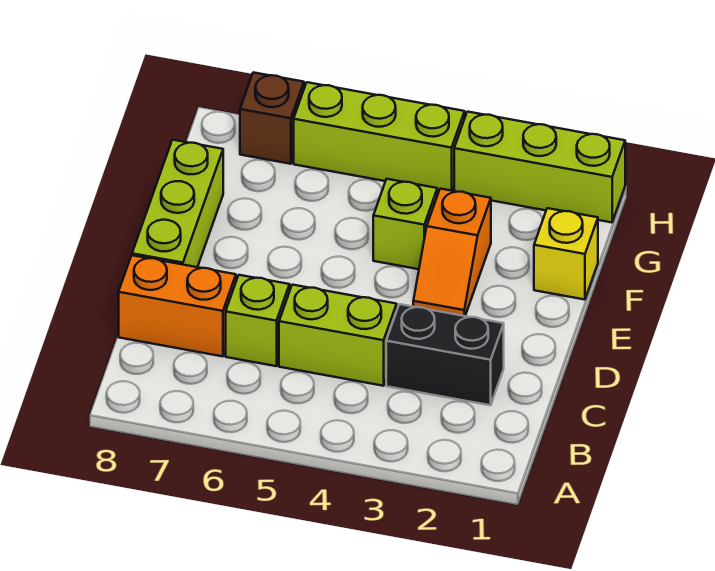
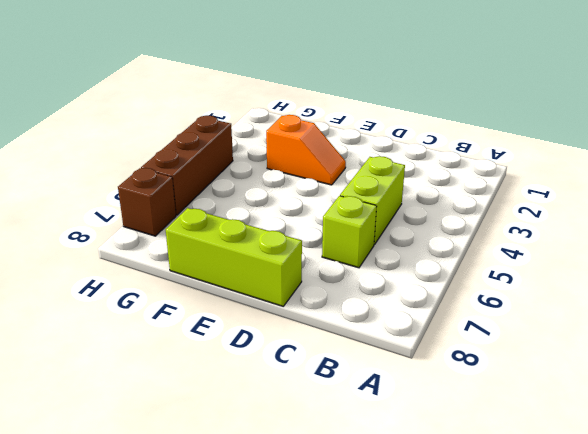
brown 1x3 brick [141,116,233,215] -> lime 1x3 brick [294,82,465,191]
none -> black 1x2 brick [386,304,504,405]
none -> orange 1x2 brick [119,255,236,356]

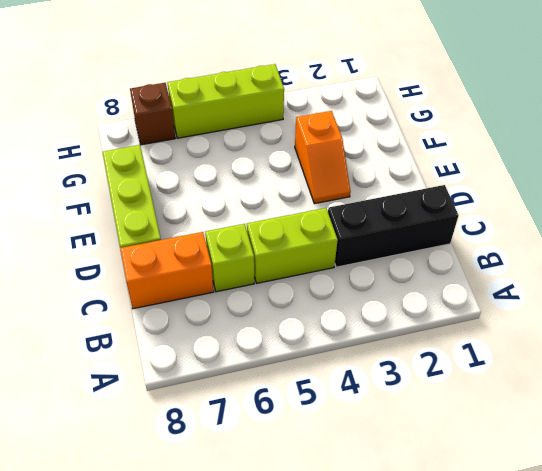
black 1x3 brick [328,185,459,267] -> black 1x2 brick [386,304,504,405]
none -> yellow 1x1 brick [534,208,598,300]
none -> lime 1x1 brick [373,179,437,269]

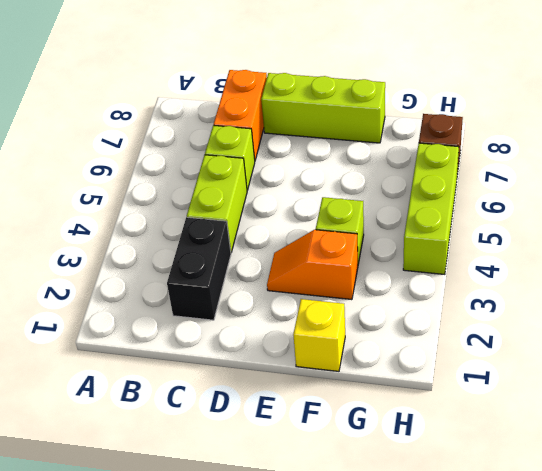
none -> lime 1x3 brick [454,112,625,222]

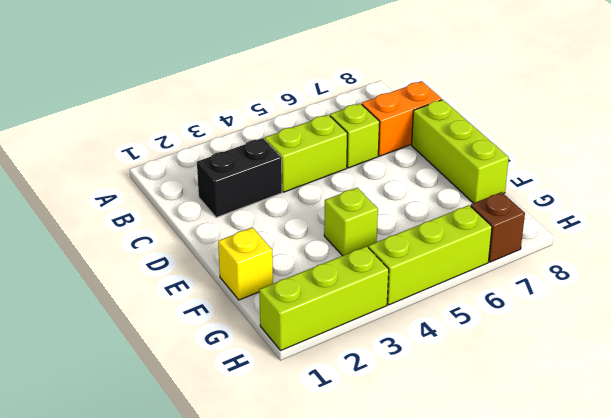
none -> orange 1x2 slope [413,189,491,316]

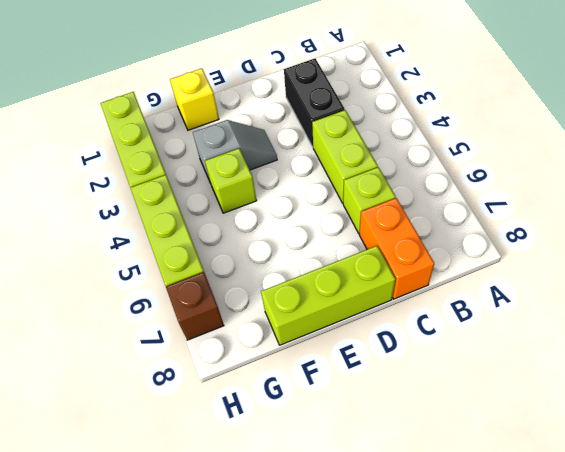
grey 1x2 slope [193,120,277,181] -> orange 1x2 slope [413,189,491,316]

